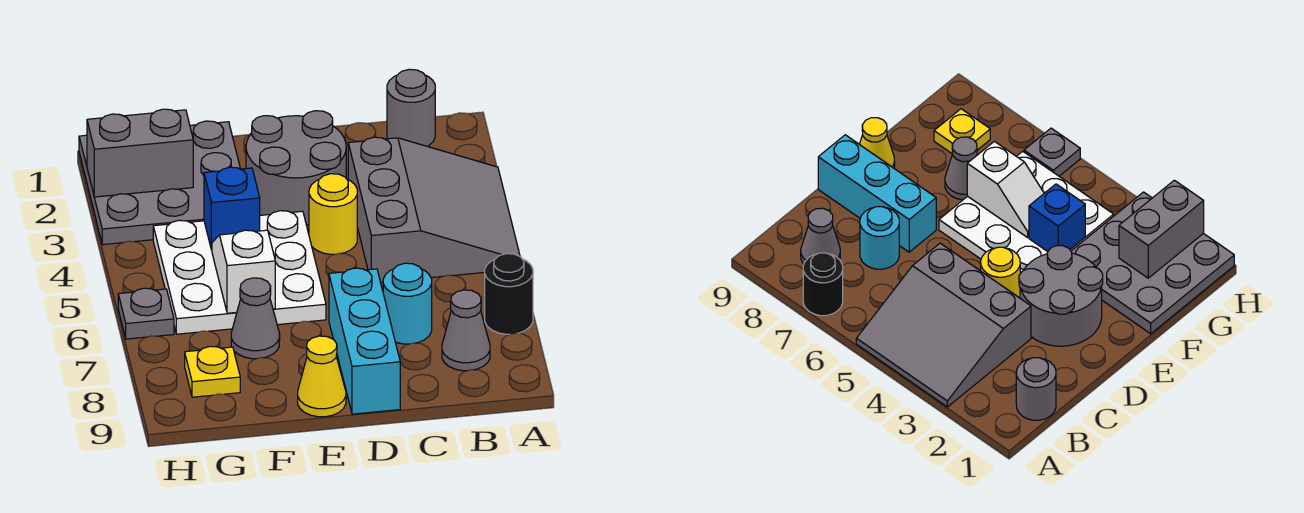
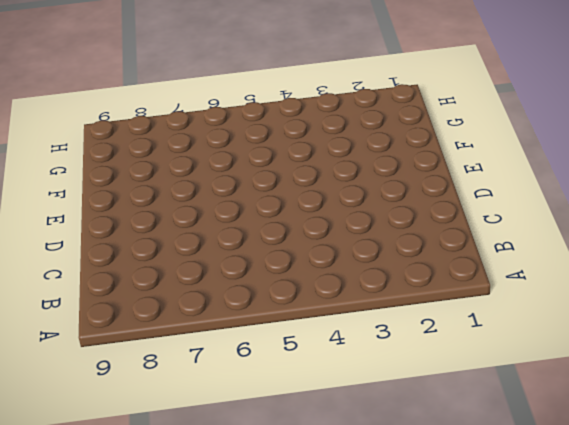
none -> grey 3x3 slope [348,137,520,282]
none -> black 1x1 round brick [485,254,533,334]
none -> grey 1x1 round brick [387,69,435,146]

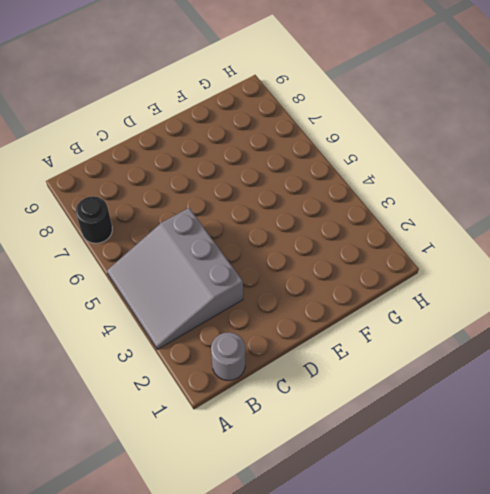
none -> grey 1x1 cone [442,290,490,371]
none -> cyan 1x1 round brick [383,263,432,344]
none -> grey 2x2 round brick [246,111,346,225]

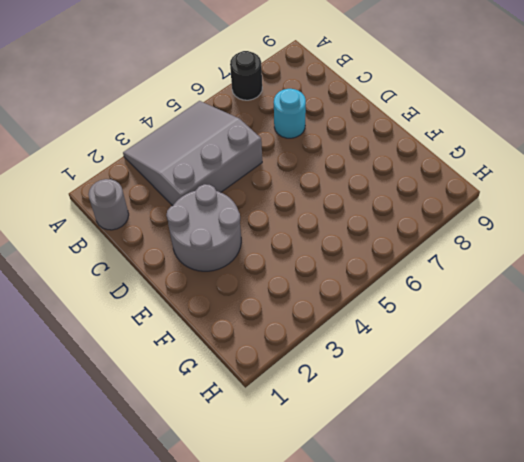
none -> grey 1x1 cone [442,290,490,371]
none -> yellow 1x1 round brick [309,174,357,254]
none -> cyan 1x3 brick [329,268,400,414]

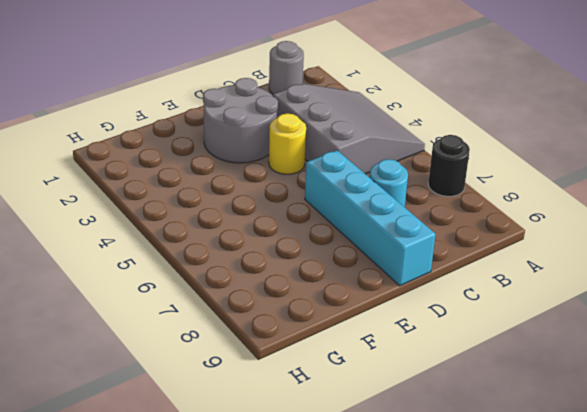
cyan 1x4 brick [305,150,435,286] -> cyan 1x3 brick [329,268,400,414]
none -> grey 1x1 cone [442,290,490,371]
none -> white 3x3 plate [153,211,326,334]
none -> yellow 1x1 cone [298,336,346,417]

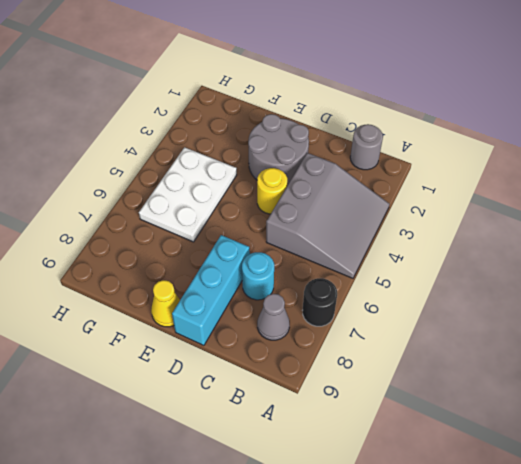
white 2x3 plate [139,147,237,242] -> white 3x3 plate [153,211,326,334]
none -> grey 3x3 plate [79,121,240,245]
none -> grey 1x1 cone [231,278,280,359]
none -> yellow 1x1 plate [185,346,240,397]

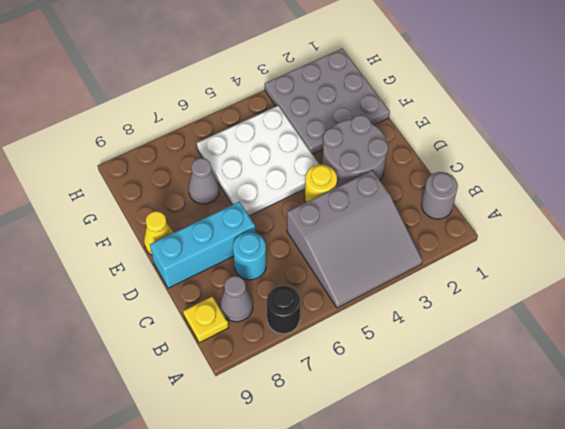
yellow 1x1 plate [183,296,228,343] -> yellow 1x1 plate moved to [185,346,240,397]
none -> grey 1x1 plate [118,288,174,339]
none -> blue 1x1 brick [204,167,260,250]
none -> white 1x2 slope [212,230,275,313]

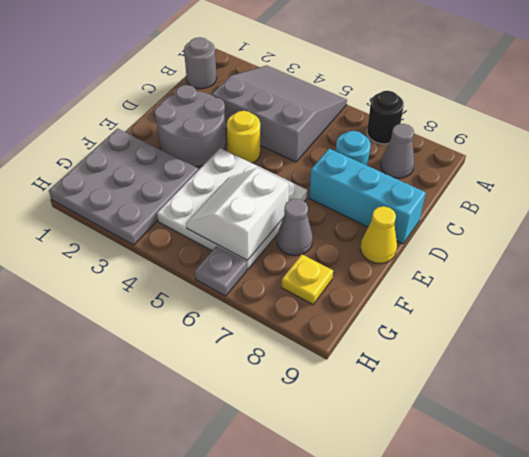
white 2x2 slope [186,168,289,261] -> white 1x2 slope [212,230,275,313]
none -> blue 1x1 brick [204,167,260,250]
none -> grey 1x2 brick [87,109,193,197]

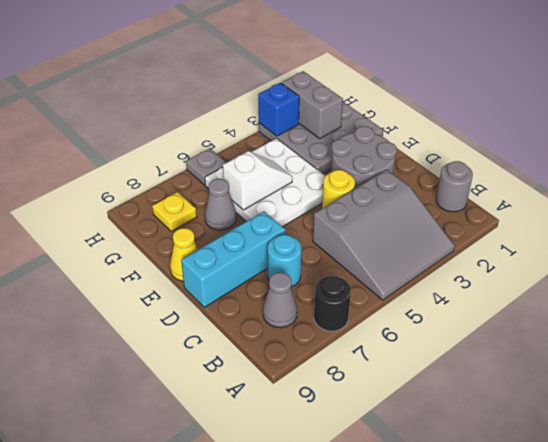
blue 1x1 brick [258,83,299,136] -> blue 1x1 brick moved to [204,167,260,250]

